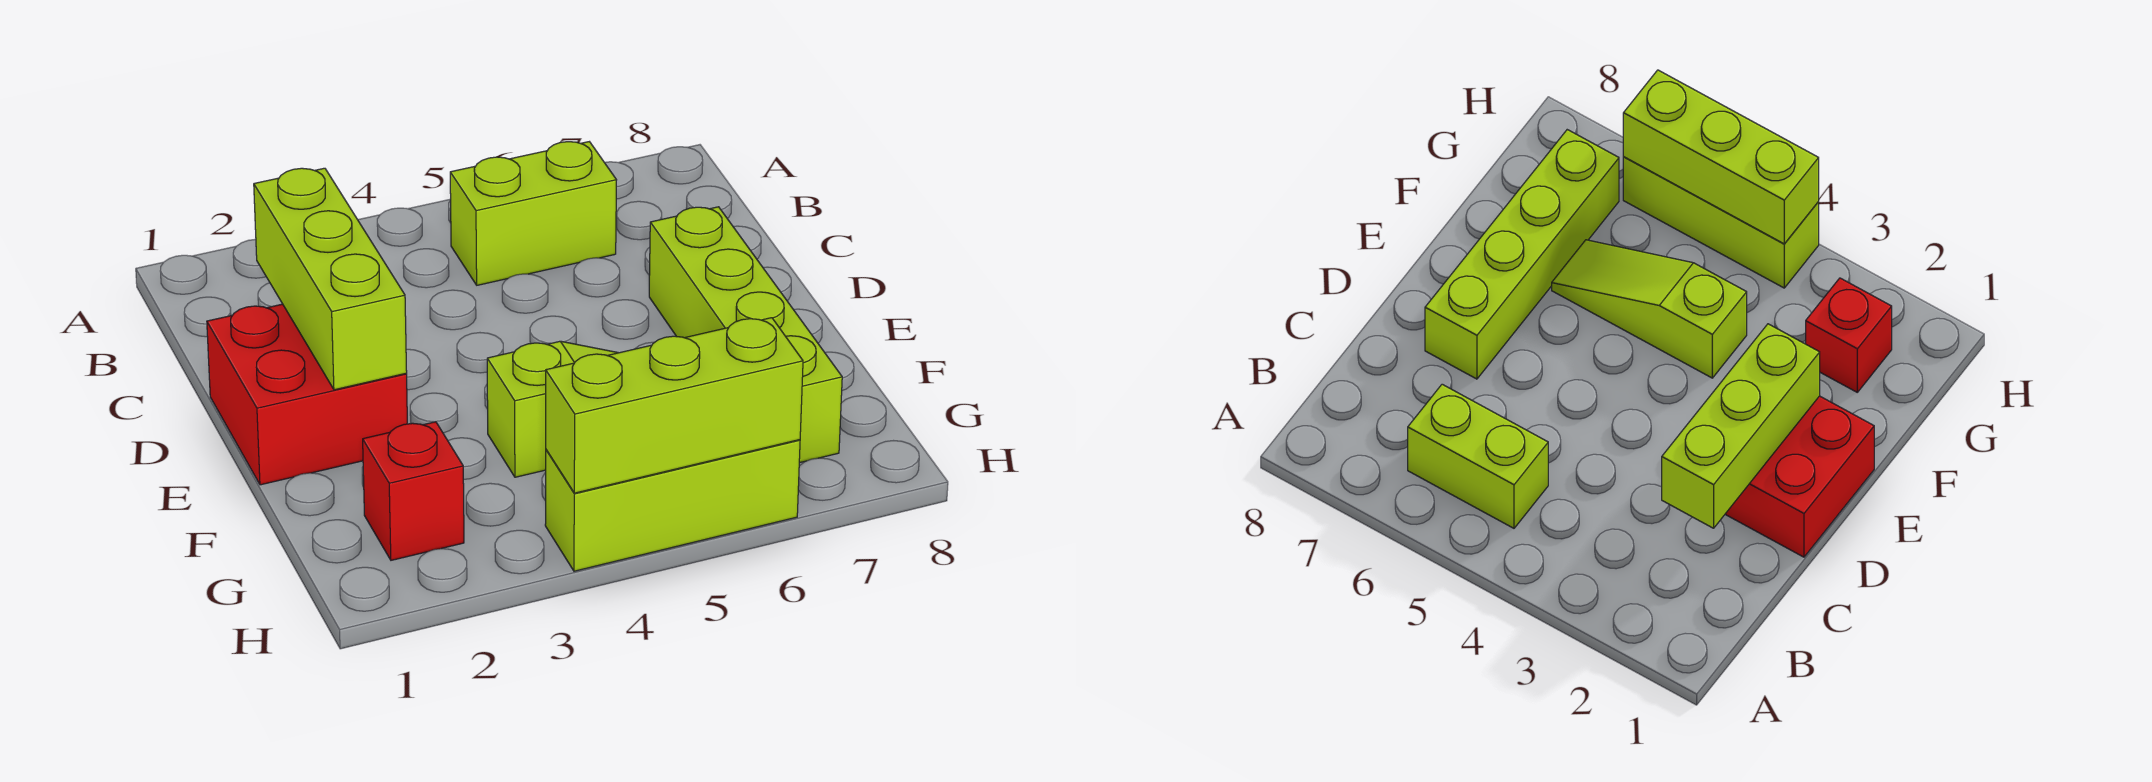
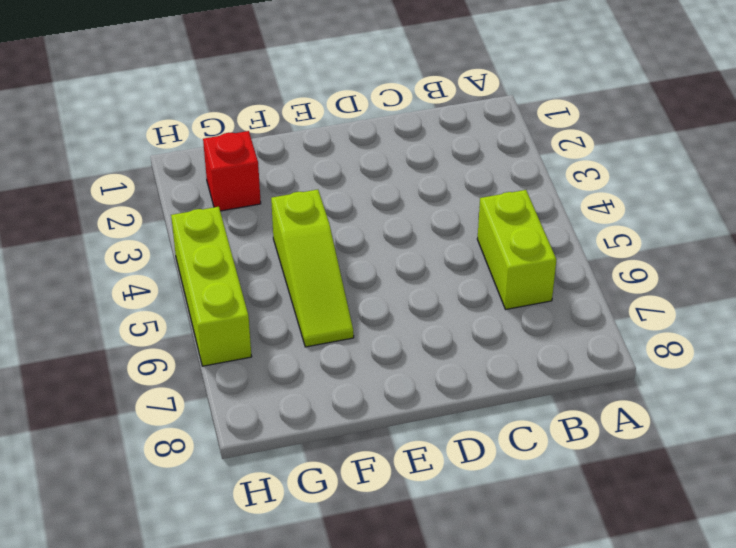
none -> red 2x2 brick [207,304,407,485]
none -> lime 1x4 brick [649,207,842,463]

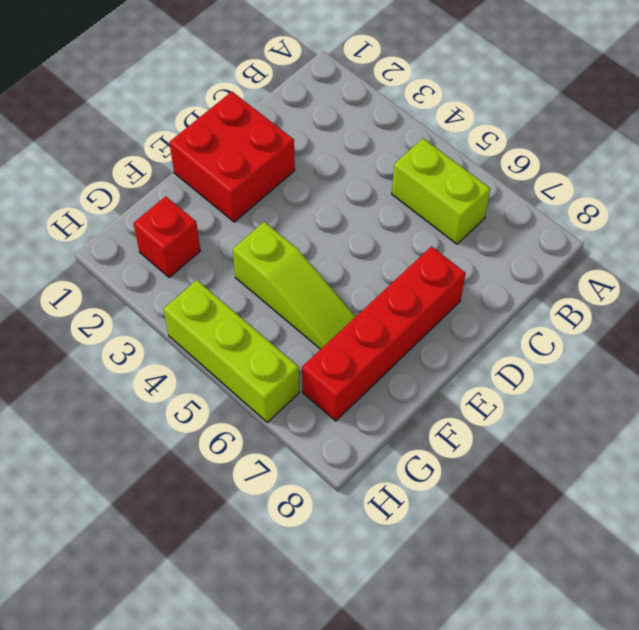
red 1x4 brick [302,246,466,421] -> lime 1x4 brick [649,207,842,463]
none -> lime 1x3 brick [254,168,407,390]
none -> lime 1x3 brick [546,318,803,493]

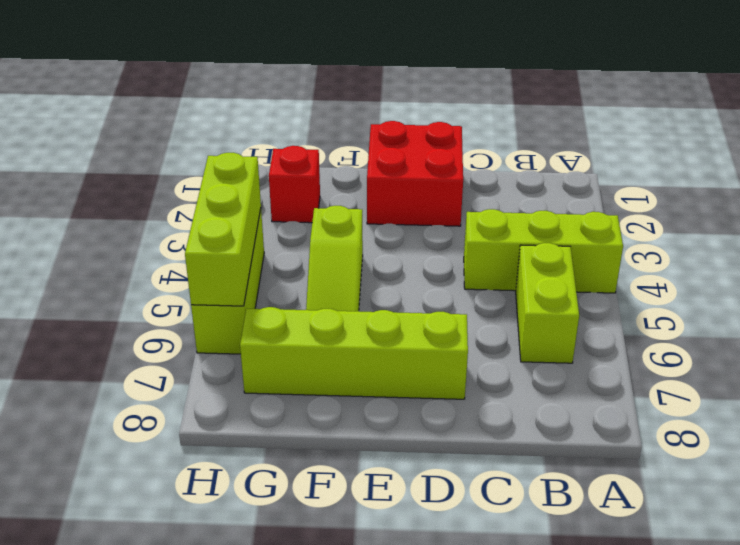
lime 1x3 brick [464,209,623,293] -> lime 1x3 brick moved to [254,168,407,390]

